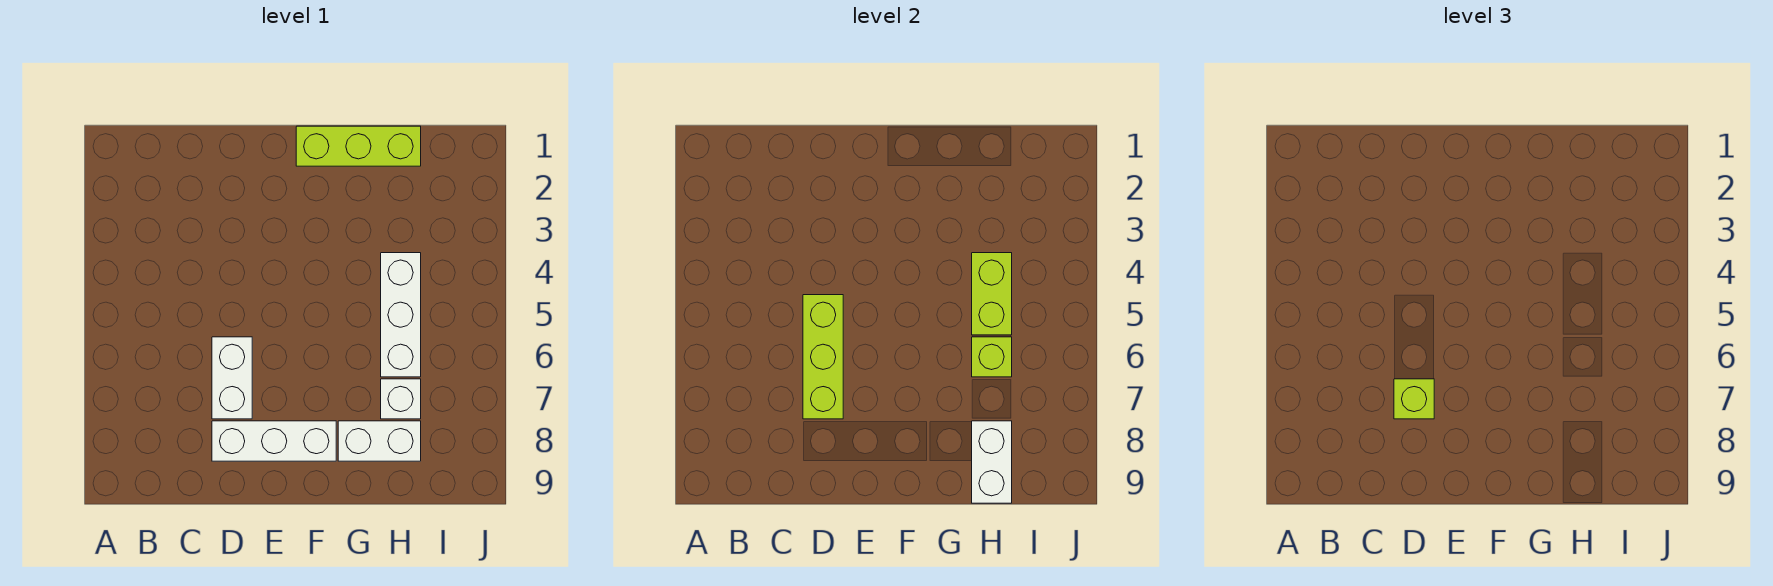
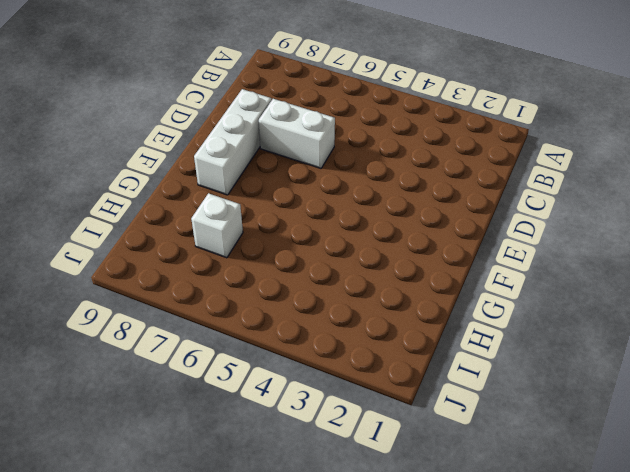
none -> lime 1x3 brick [296,126,421,166]
none -> white 1x2 brick [338,421,421,461]

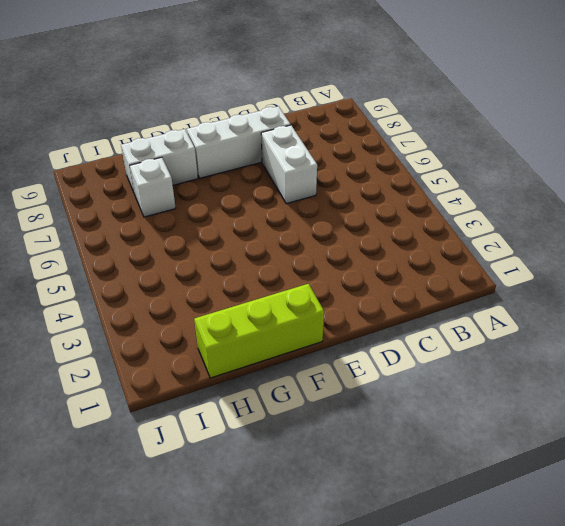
none -> white 1x3 brick [381,253,421,377]
none -> lime 1x3 brick [803,295,843,419]

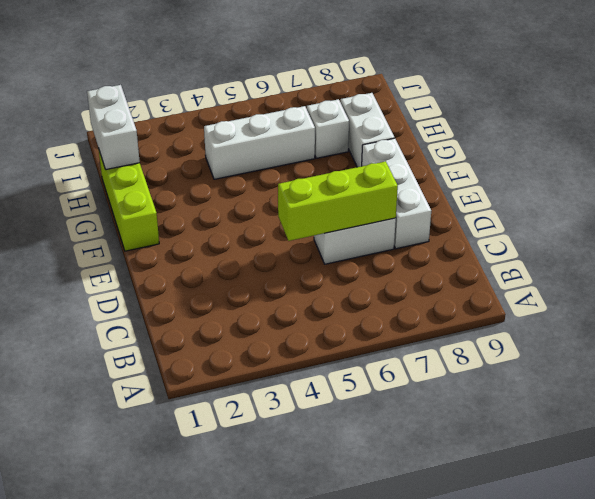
white 1x2 brick [87,85,140,170] -> white 1x2 brick turned to [972,421,1012,503]
none -> lime 1x2 brick [972,253,1012,335]
none -> lime 1x1 brick [972,337,1012,377]

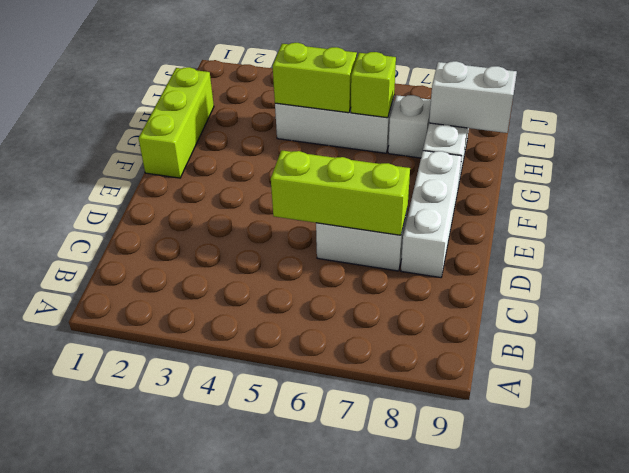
none -> lime 1x1 brick [1394,379,1434,419]

